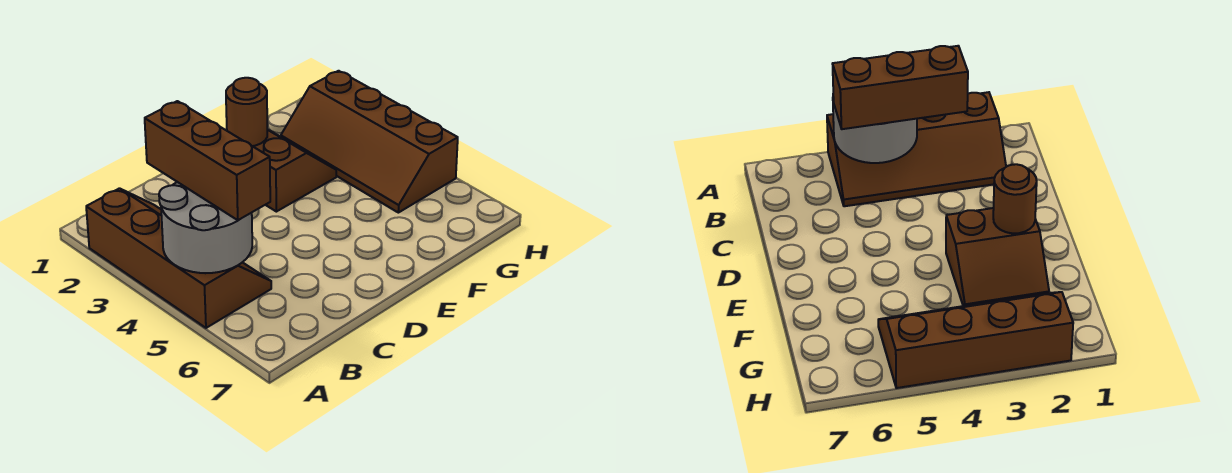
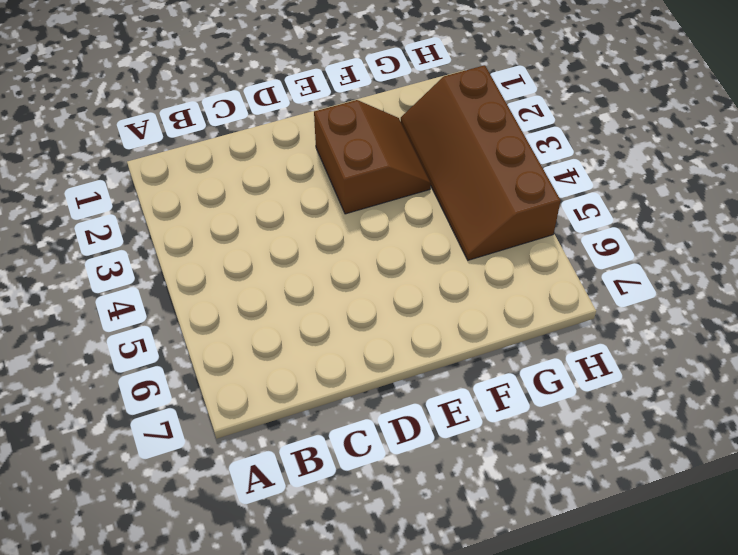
none -> brown 2x4 slope [86,188,271,328]
none -> grey 2x2 round brick [159,182,252,273]

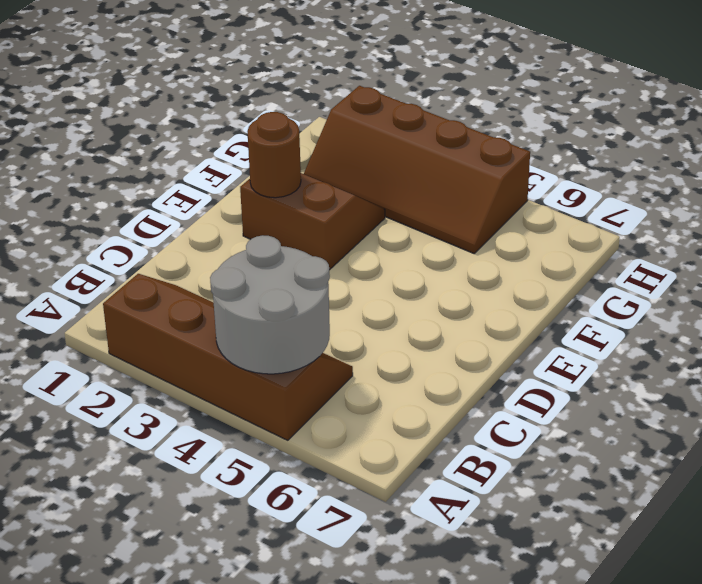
none -> brown 1x3 brick [145,101,270,220]

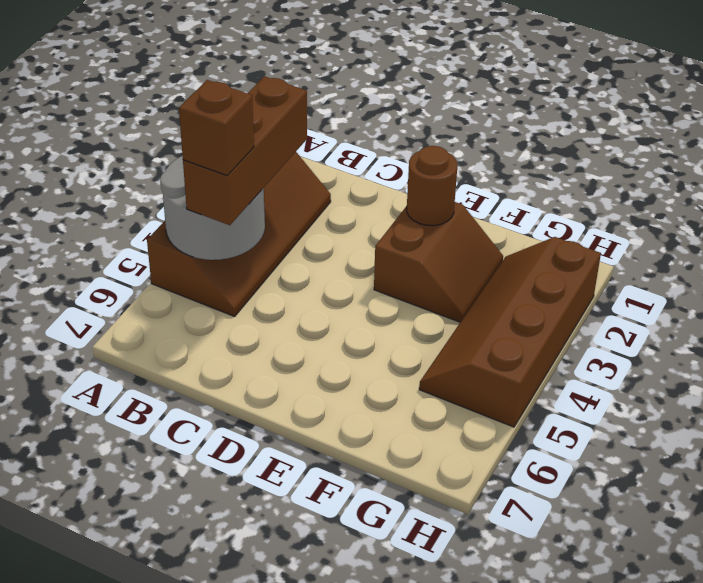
brown 1x1 brick [179,80,254,175] -> none

